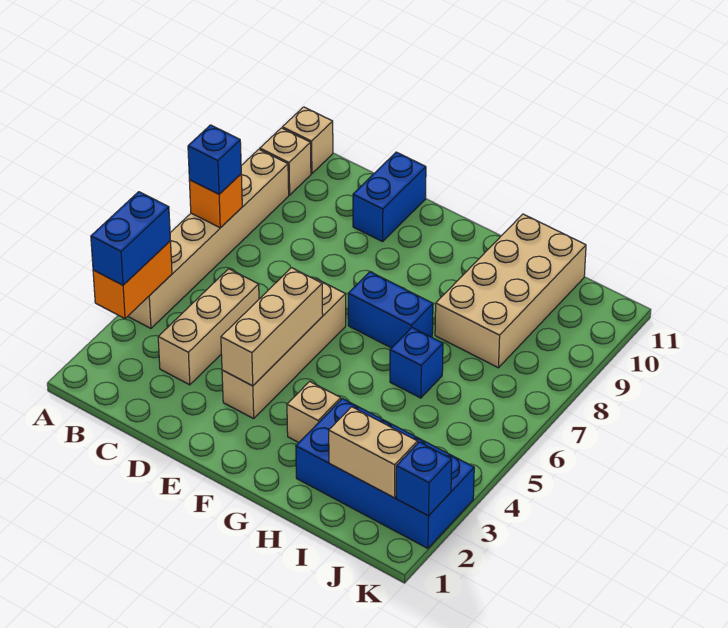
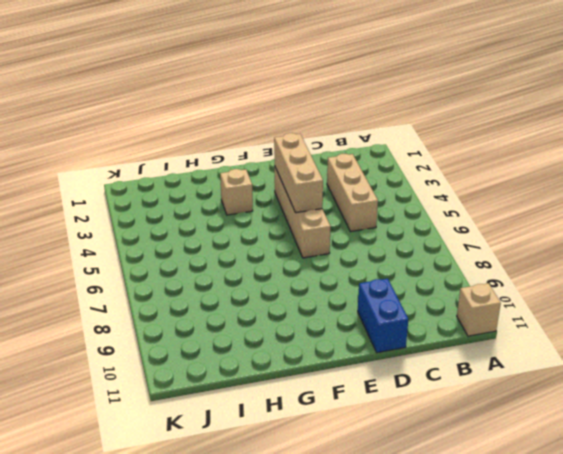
none -> tan 1x6 brick [128,149,289,328]
none -> tan 1x1 brick [260,128,311,195]
none -> blue 1x2 brick [348,272,433,348]

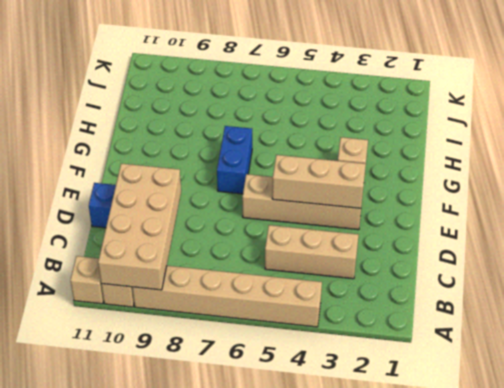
tan 2x4 brick [98,163,181,290] -> tan 2x4 brick turned to [435,214,586,368]
none -> blue 2x4 brick [296,399,474,548]
none -> blue 1x1 brick [390,328,443,398]
none -> orange 1x2 brick [93,241,172,319]

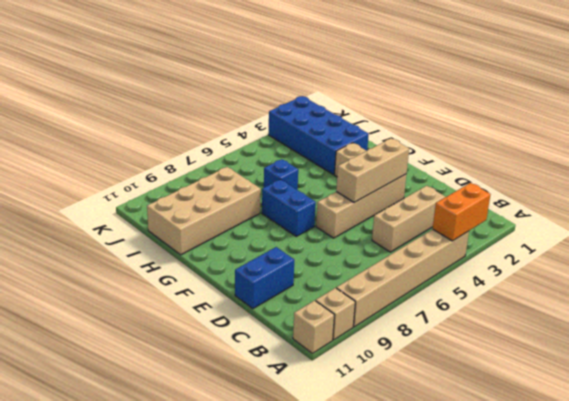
none -> orange 1x1 brick [189,174,242,228]
none -> tan 1x2 brick [329,407,418,498]
none -> blue 1x1 brick [396,442,452,516]

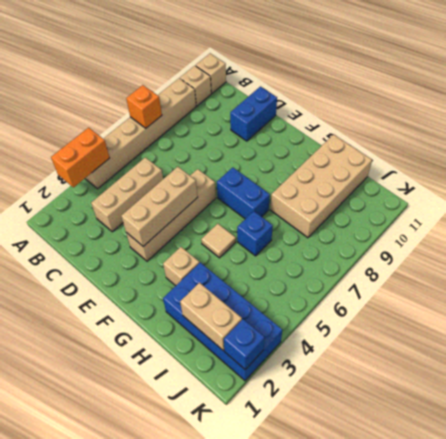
tan 1x1 tile [201,224,236,258] -> none
none -> blue 1x2 brick [91,192,170,285]
none -> blue 1x1 brick [188,125,241,194]

